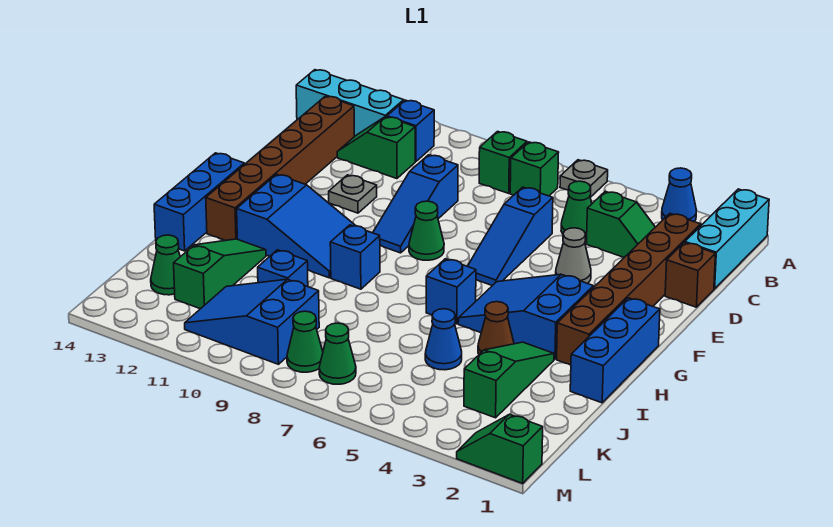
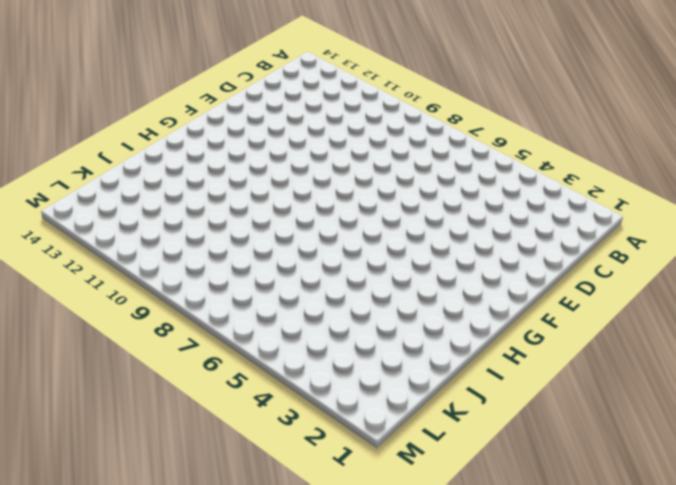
none -> cyan 1x3 brick [685,189,769,289]
none -> blue 1x1 cone [662,168,696,222]
none -> grey 1x1 plate [560,160,608,197]
none -> green 1x1 brick [510,142,559,196]

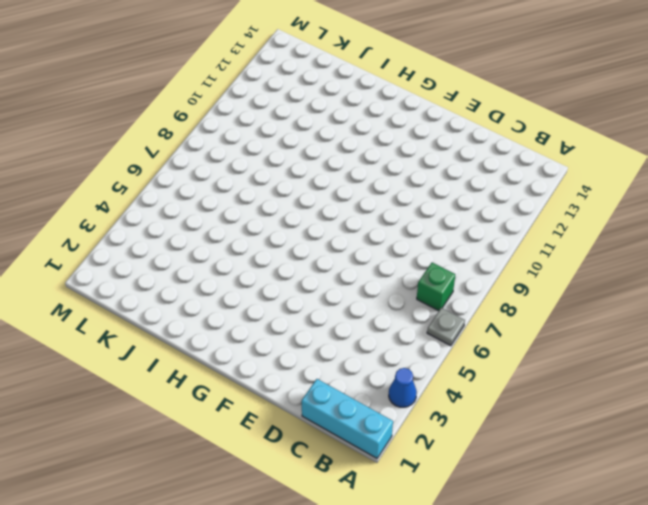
none -> green 1x1 brick [479,131,527,193]
none -> blue 1x1 brick [387,100,434,161]
none -> cyan 1x3 brick [296,70,404,137]
none -> brown 1x6 brick [557,214,701,365]

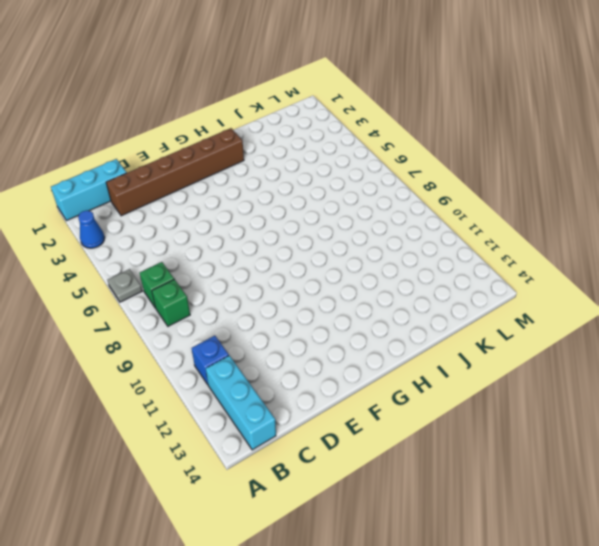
none -> green 1x2 slope [587,191,655,257]
none -> green 1x1 cone [561,181,592,239]
none -> green 1x2 slope [337,117,415,179]
none -> brown 1x6 brick [206,96,354,241]

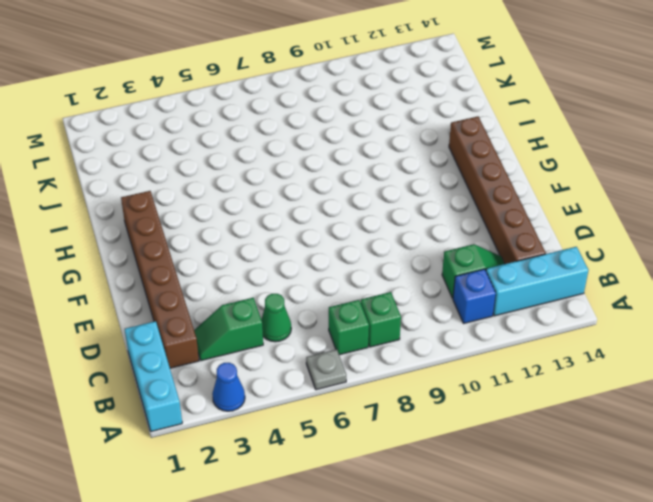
none -> brown 1x1 brick [665,243,715,307]
none -> blue 1x3 slope [468,187,553,286]
none -> blue 1x3 slope [373,155,458,253]
none -> grey 1x1 cone [556,228,591,284]

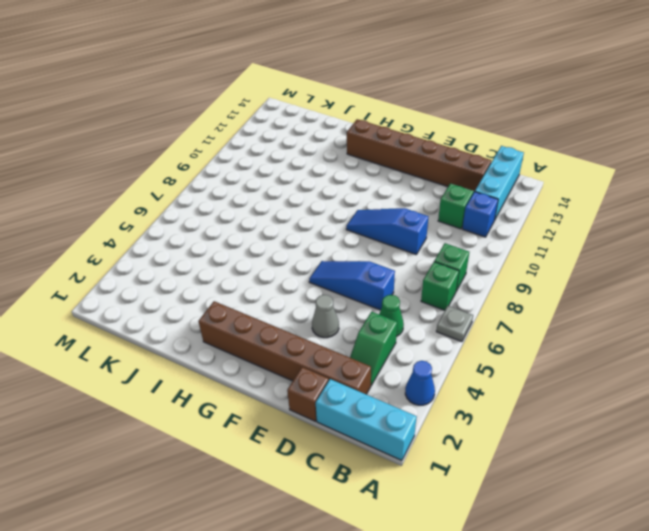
none -> grey 1x1 plate [329,175,377,213]
none -> green 1x1 cone [409,201,444,260]
none -> blue 1x3 brick [570,298,660,403]
none -> blue 2x3 slope [458,274,593,359]

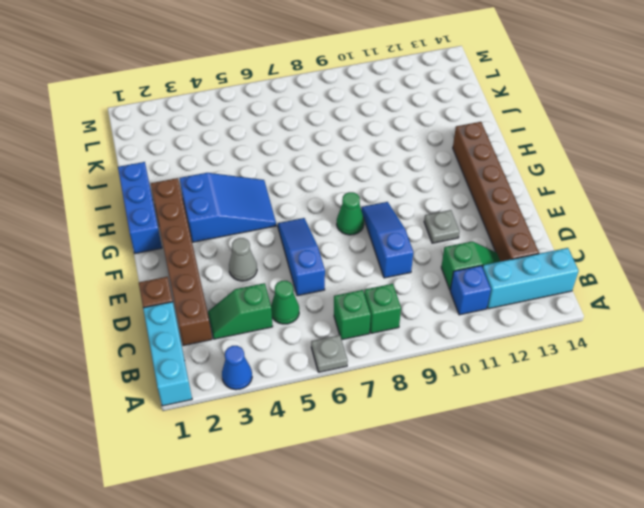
none -> blue 2x3 slope [237,174,356,278]
none -> blue 1x3 brick [154,153,244,251]
none -> blue 1x1 brick [426,259,476,324]
none -> blue 1x1 brick [330,225,380,289]

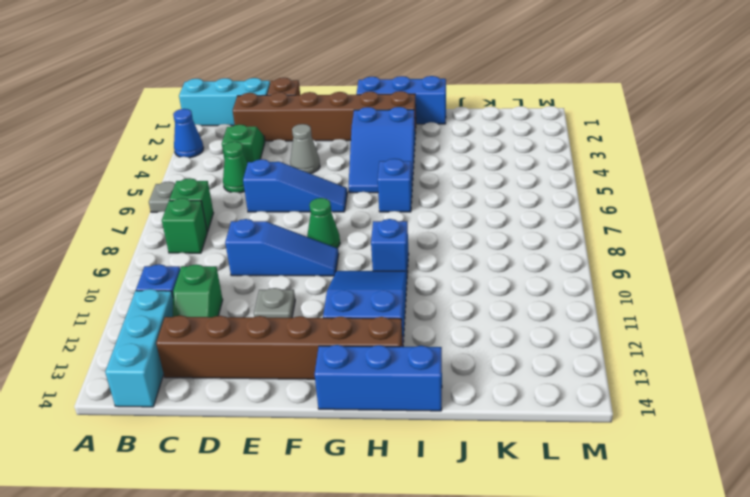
none -> green 1x3 slope [464,342,554,418]
none -> brown 1x1 cone [478,302,514,354]
none -> green 1x3 slope [174,239,266,309]
none -> blue 1x1 cone [425,309,462,370]

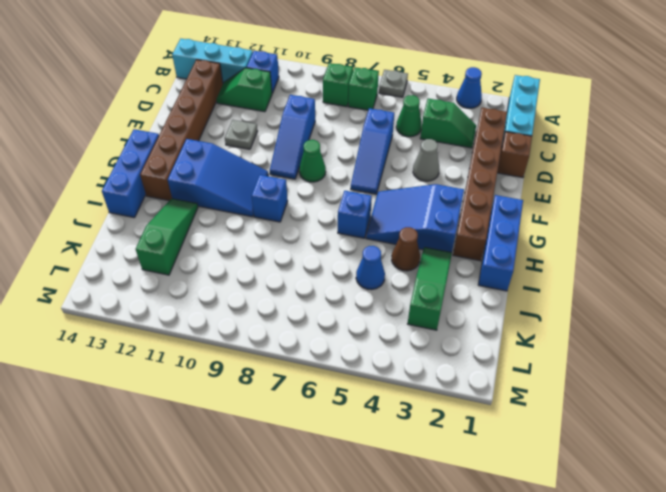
none -> blue 1x1 brick [258,250,308,287]
none -> blue 2x3 slope [185,279,319,364]
none -> green 1x1 cone [151,235,180,295]
none -> green 1x1 cone [319,323,356,384]

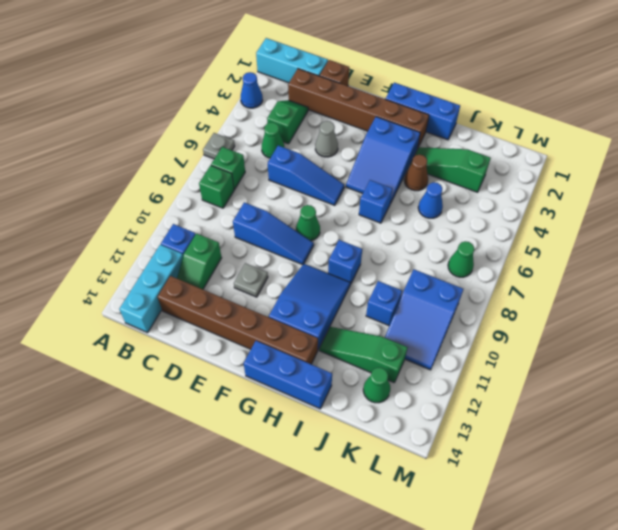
none -> green 1x1 cone [287,311,323,372]
none -> green 1x2 slope [457,414,543,483]

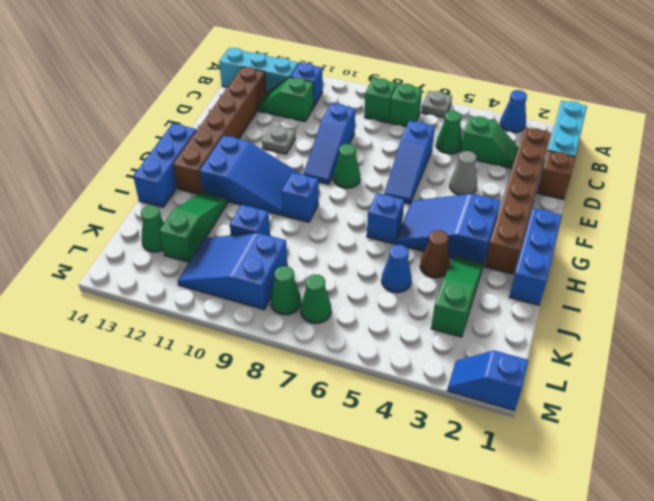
blue 1x2 slope [447,351,528,411] -> green 1x2 slope [457,414,543,483]

